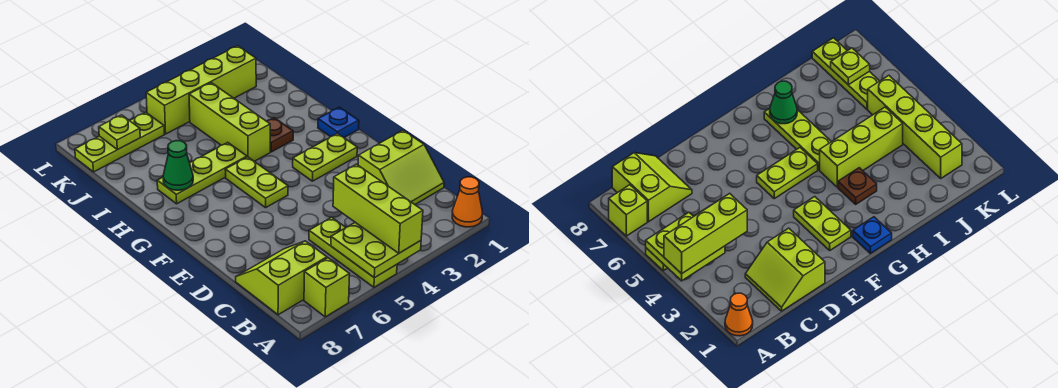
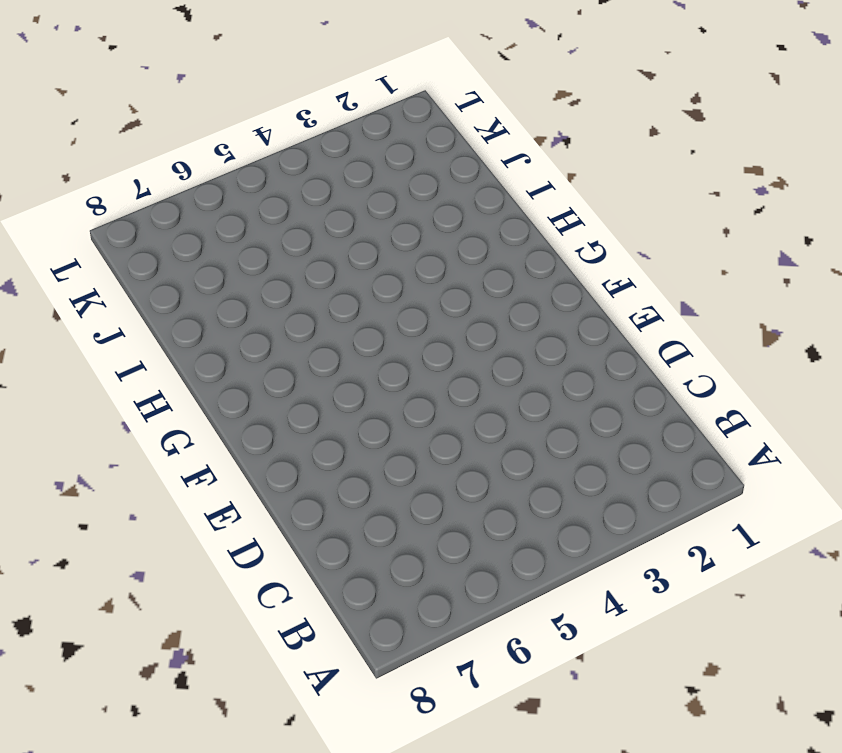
none -> orange 1x1 cone [452,177,483,227]
none -> lime 1x3 plate [309,217,397,287]
none -> lime 1x1 brick [304,258,350,317]

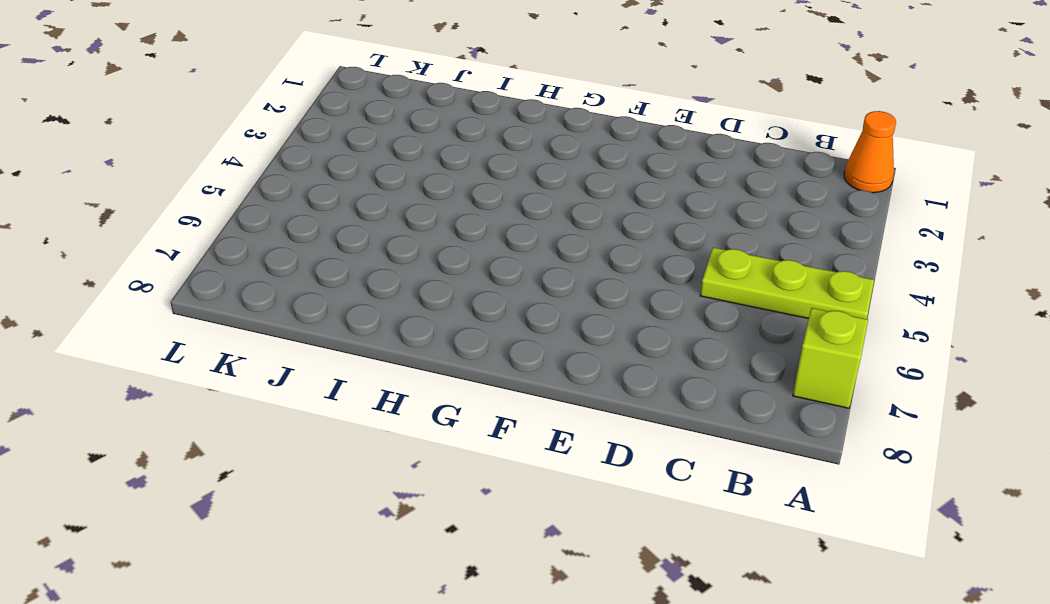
none -> lime 2x2 slope [236,241,327,315]
none -> lime 2x2 slope [358,130,444,204]
none -> lime 1x2 plate [293,133,357,181]

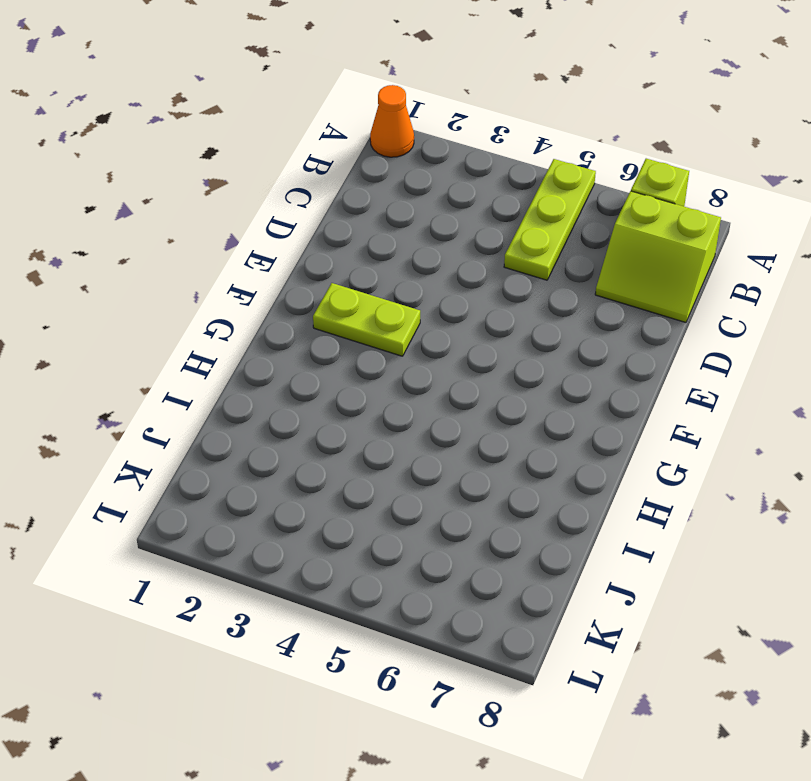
none -> lime 2x2 slope [358,130,444,204]
none -> lime 1x2 plate [225,157,288,208]
none -> blue 1x1 plate [318,107,359,137]

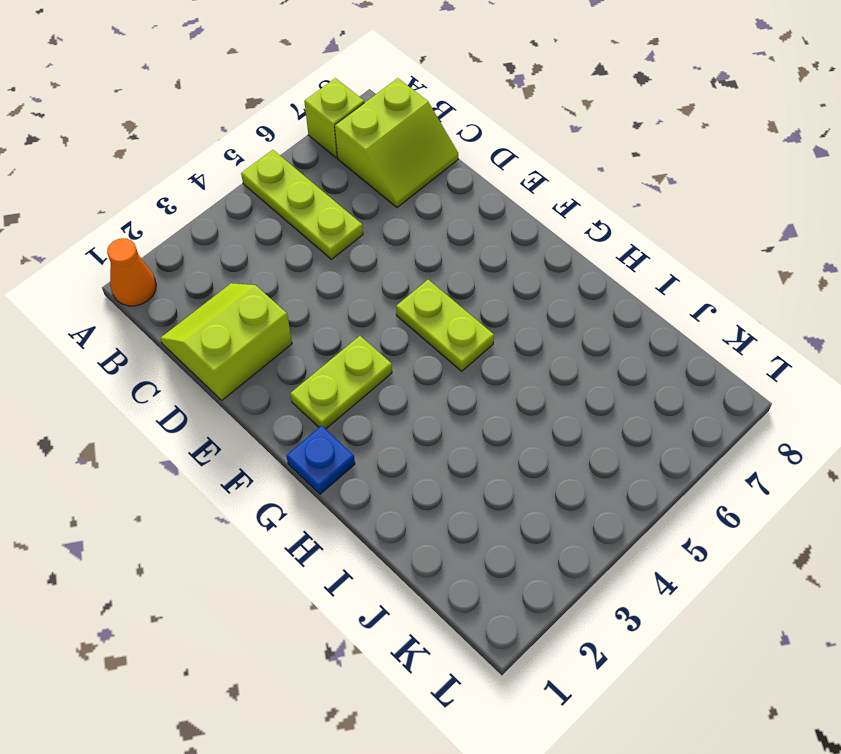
none -> brown 1x1 plate [267,118,293,152]
none -> lime 1x3 brick [189,83,270,161]
none -> lime 1x3 plate [157,142,247,204]

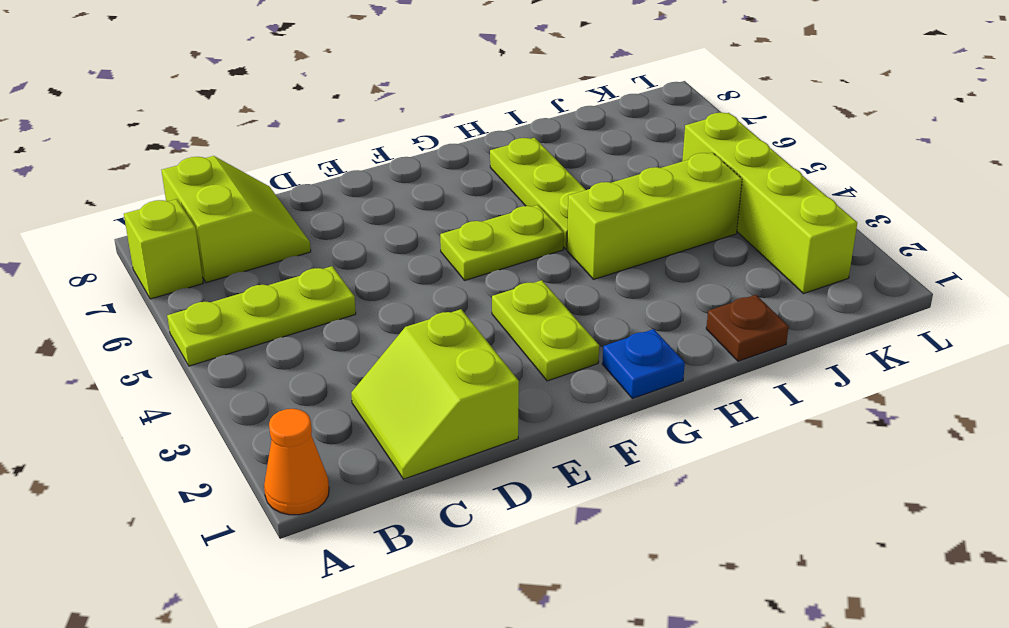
brown 1x1 plate [706,295,789,361] -> brown 1x1 plate moved to [267,118,293,152]
none -> lime 1x3 plate [75,112,164,172]
none -> lime 2x2 plate [331,223,421,278]
none -> green 1x1 cone [163,141,193,190]

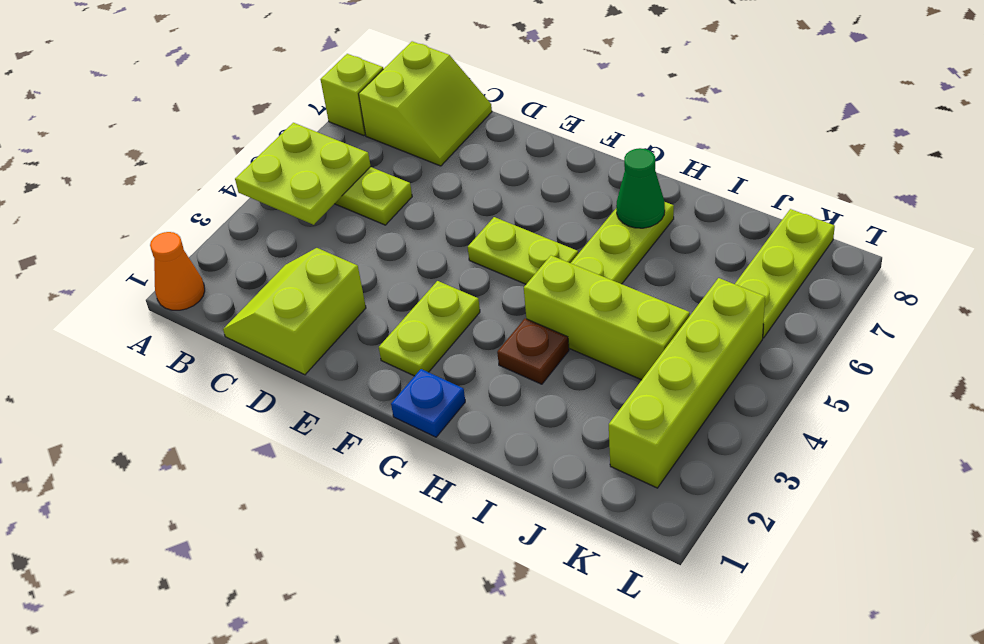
none -> lime 1x1 plate [99,115,140,150]
none -> lime 1x3 brick [333,164,423,253]

